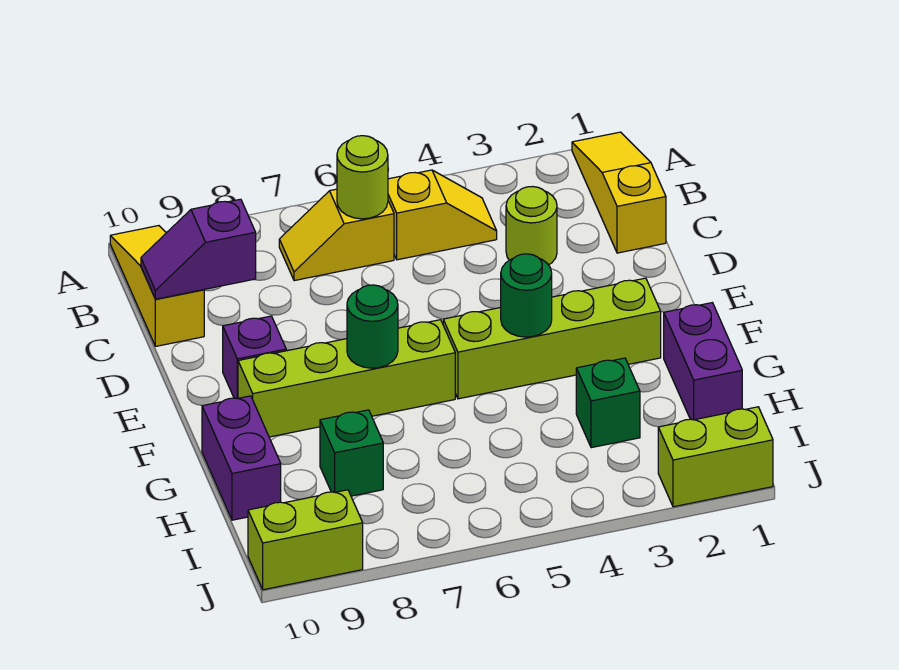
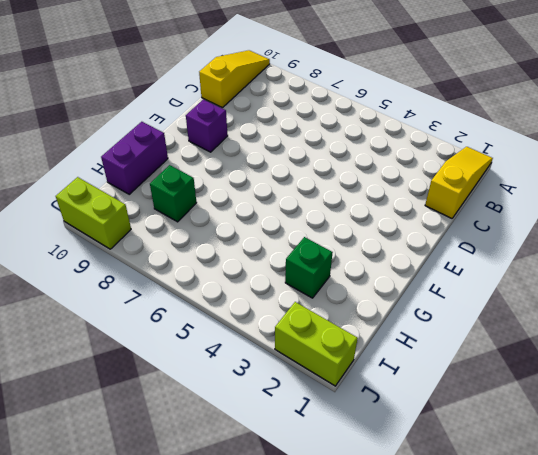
none -> yellow 1x2 slope [388,170,497,260]
none -> yellow 1x2 slope [279,189,394,281]
none -> lime 1x1 round brick [506,187,557,265]

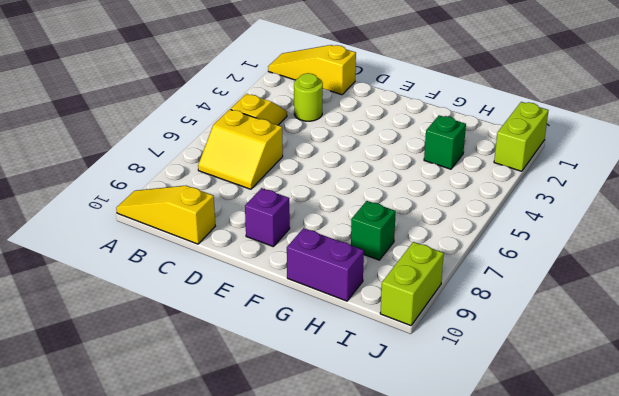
yellow 2x2 slope [198,109,283,189] -> yellow 1x2 slope [279,189,394,281]
none -> lime 1x4 brick [443,278,661,399]
none -> lime 1x4 brick [238,320,455,437]
none -> purple 1x2 brick [664,303,742,420]

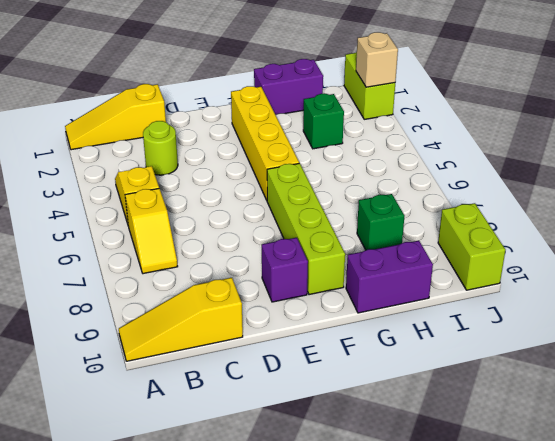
yellow 1x4 brick [231,86,299,200] -> lime 1x4 brick [443,278,661,399]
tan 1x1 brick [356,32,398,87] -> none
none -> lime 1x1 round brick [337,136,388,219]
none -> purple 1x2 slope [141,199,256,299]
none -> green 1x1 round brick [501,254,552,337]

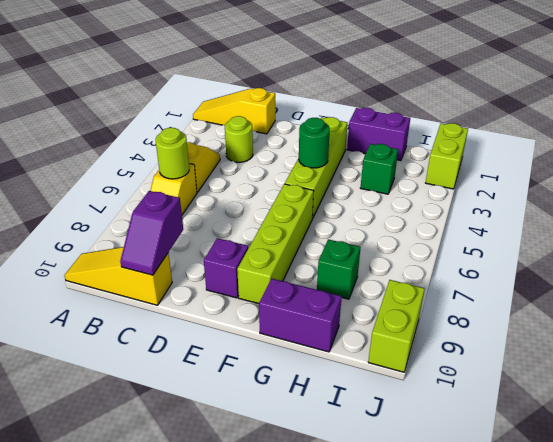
none -> green 1x1 round brick [347,285,398,368]

